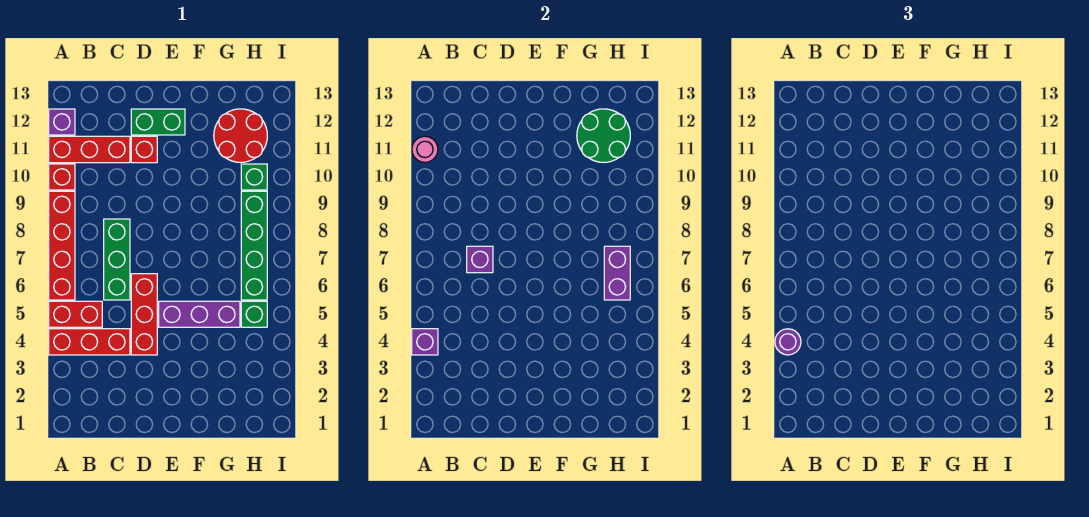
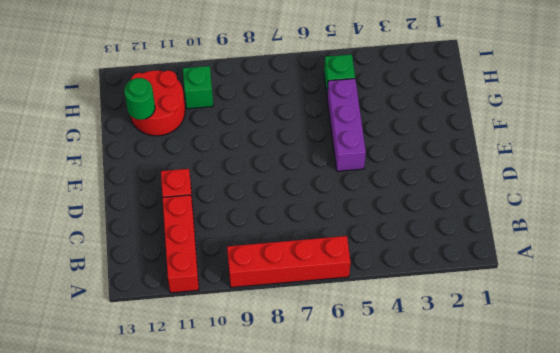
green 1x1 round brick [124,78,155,120] -> green 2x2 round brick [577,109,630,163]
none -> red 1x3 brick [49,329,130,355]
none -> red 1x2 brick [49,301,102,327]
none -> red 1x1 brick [49,164,75,190]

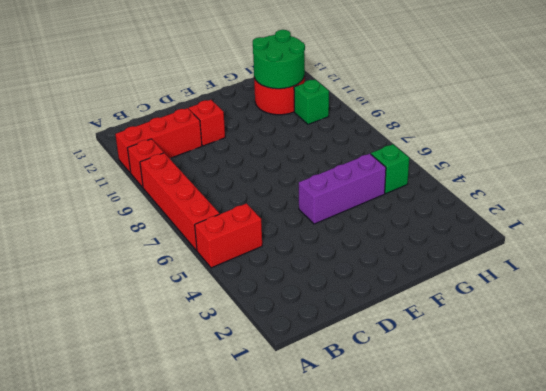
none -> red 1x3 brick [49,329,130,355]
none -> purple 1x1 brick [49,109,75,135]
none -> green 1x3 brick [104,219,130,300]

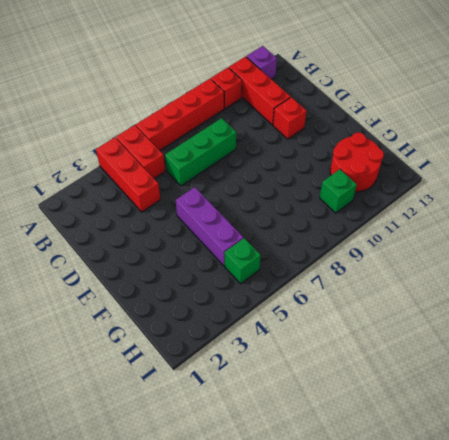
none -> red 1x3 brick [131,274,157,355]
none -> green 1x2 brick [131,109,185,135]
none -> green 1x4 brick [241,191,267,300]

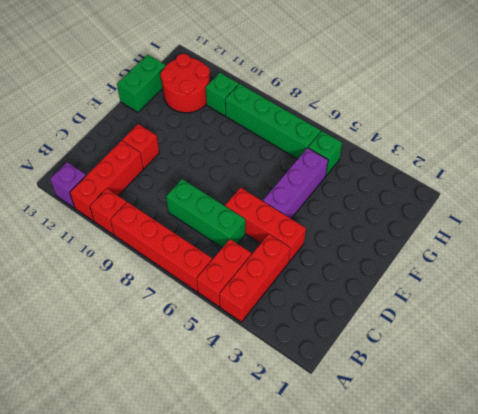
green 1x2 brick [117,55,166,113] -> green 1x2 brick moved to [131,109,185,135]
none -> purple 1x1 brick [412,329,438,355]
none -> pink 1x1 round brick [412,136,438,162]
none -> purple 1x1 brick [467,246,493,273]

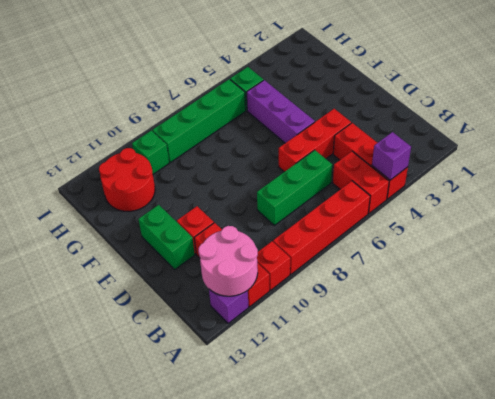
pink 2x2 round brick [199,226,258,296] -> pink 1x1 round brick [412,136,438,162]
none -> purple 1x1 brick [467,246,493,273]
none -> green 2x2 round brick [577,109,630,163]
none -> purple 1x2 brick [604,246,630,300]

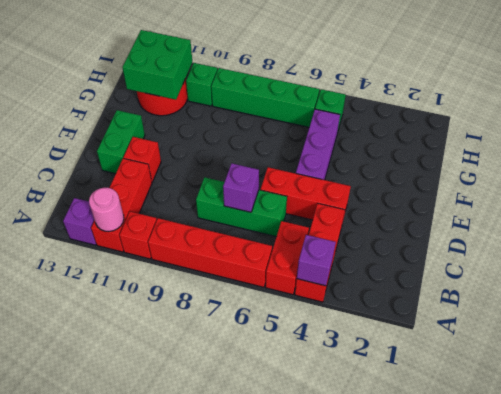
green 2x2 brick [122,30,192,100] -> green 2x2 round brick [577,109,630,163]
none -> purple 1x2 brick [604,246,630,300]
none -> purple 1x1 round brick [775,329,801,355]

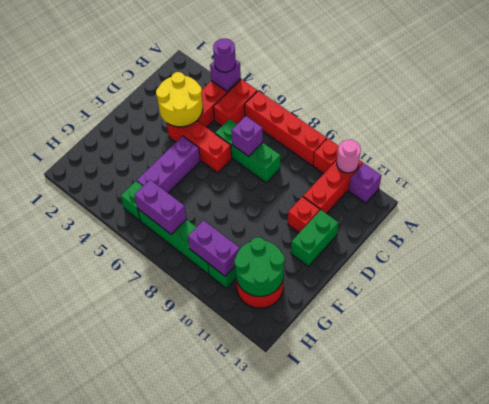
yellow 2x2 round brick [156,72,203,127] -> none
purple 1x2 brick [188,220,240,276] -> none

